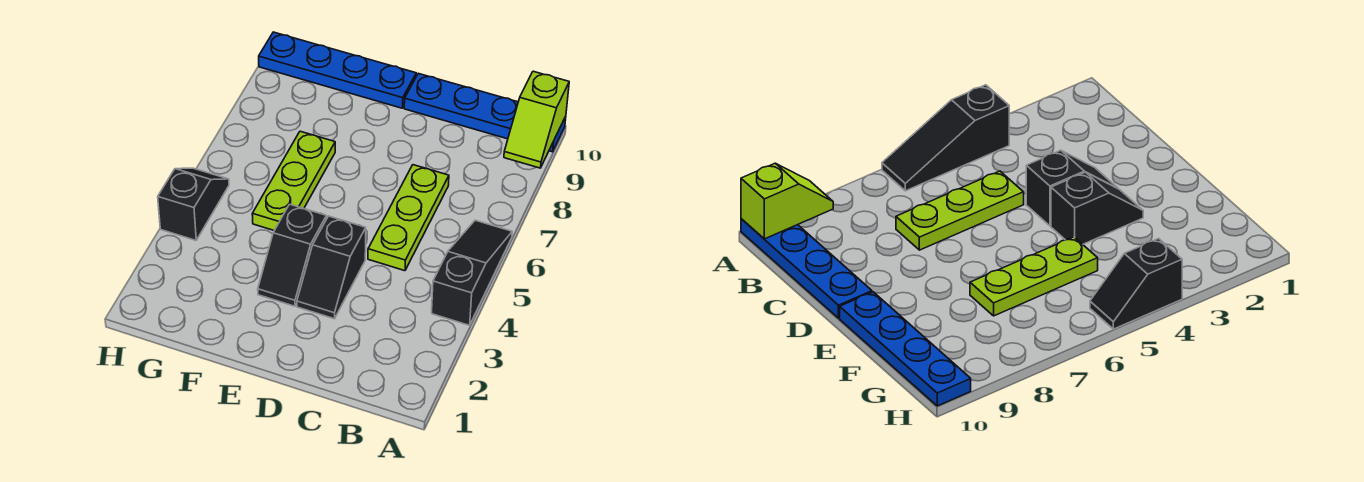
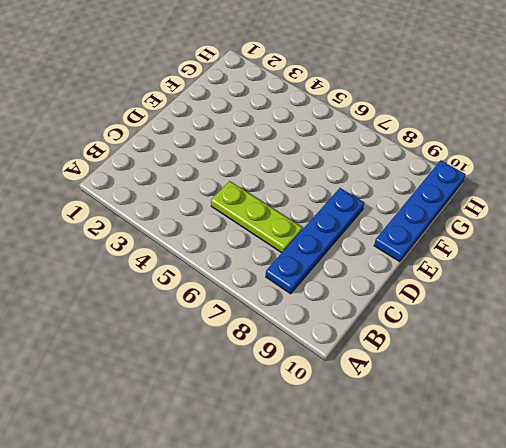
blue 1x4 plate [266,188,364,294] -> blue 1x4 plate moved to [404,73,566,152]
none -> black 1x3 slope [432,220,512,325]
none -> black 1x2 slope [297,216,366,319]

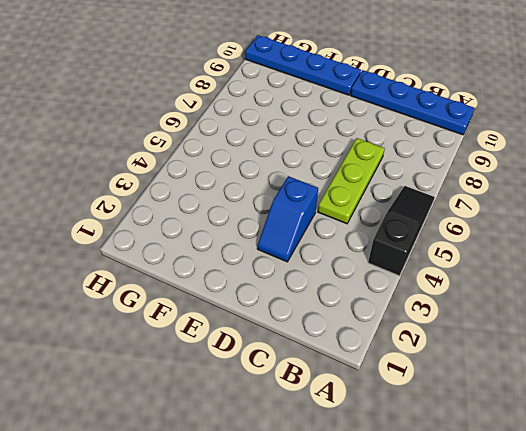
blue 1x2 slope [257,176,318,262] -> black 1x2 slope [297,216,366,319]
none -> black 1x2 slope [258,204,326,306]
none -> lime 1x3 plate [252,131,335,230]

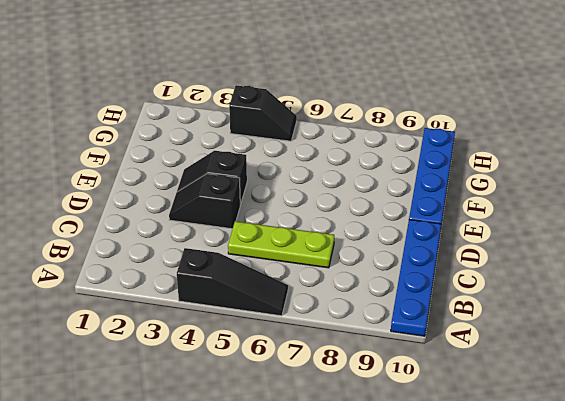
none -> lime 1x3 plate [252,131,335,230]
none -> lime 1x2 slope [504,71,569,168]

